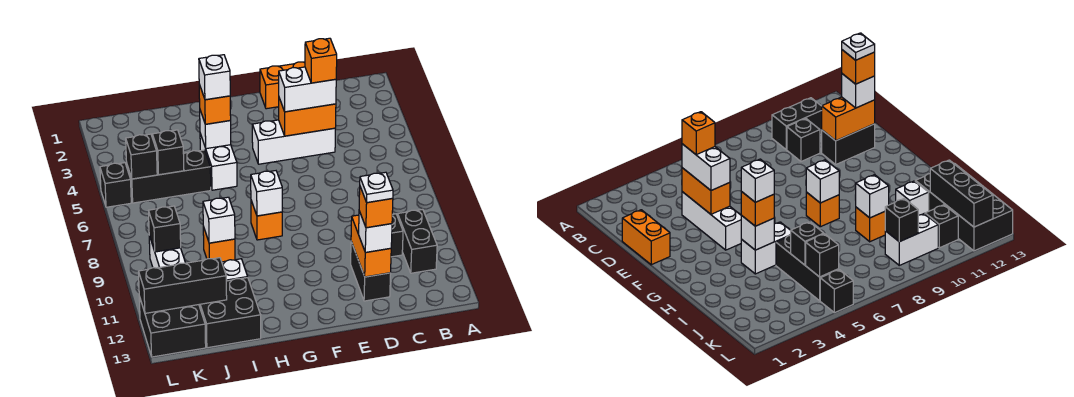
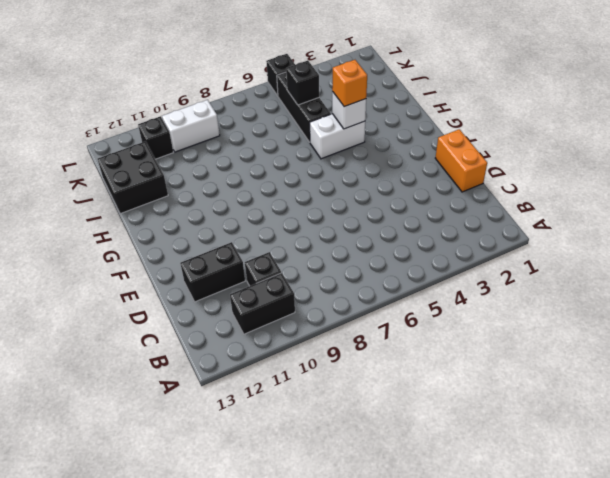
none -> white 1x3 brick [252,120,335,164]
none -> orange 1x1 brick [251,201,282,240]
none -> orange 1x1 brick [203,227,235,262]
none -> white 1x1 brick [222,259,248,281]

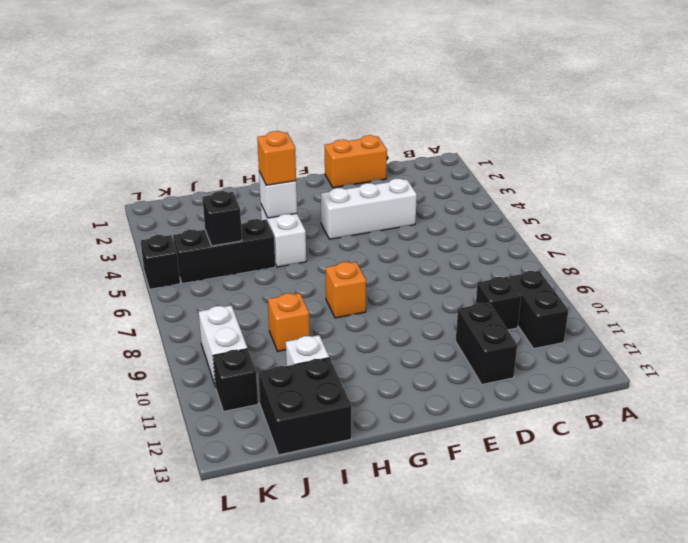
none -> black 2x2 brick [139,296,206,357]
none -> orange 1x2 brick [279,98,336,136]
none -> orange 1x2 brick [351,215,391,277]
none -> white 1x1 brick [251,171,282,216]

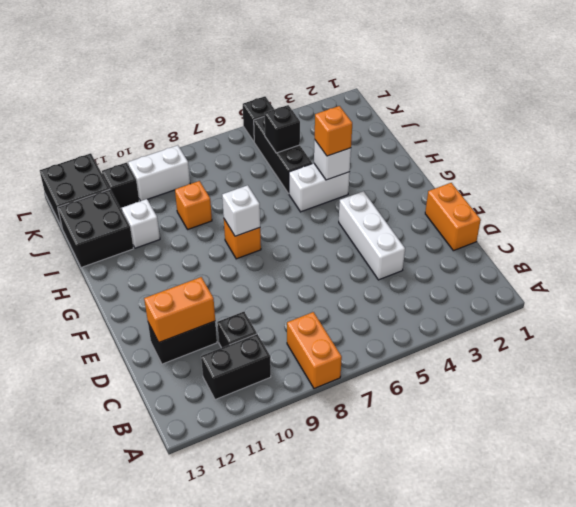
orange 1x2 brick [287,312,342,389] -> orange 1x2 brick moved to [279,98,336,136]
none -> white 1x1 brick [203,197,235,243]
none -> black 1x3 brick [139,258,227,313]
none -> black 1x1 brick [126,134,157,179]
none -> black 1x1 brick [149,206,181,252]

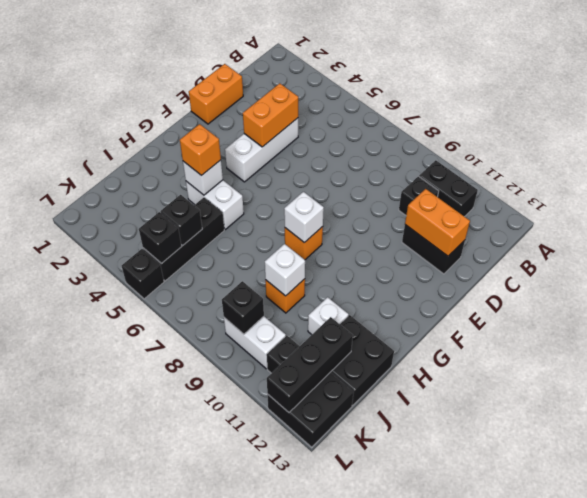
none -> white 1x2 brick [279,67,336,112]
none -> white 1x1 brick [359,211,392,252]
none -> orange 1x1 brick [305,38,337,83]
none -> orange 1x1 brick [359,187,393,228]

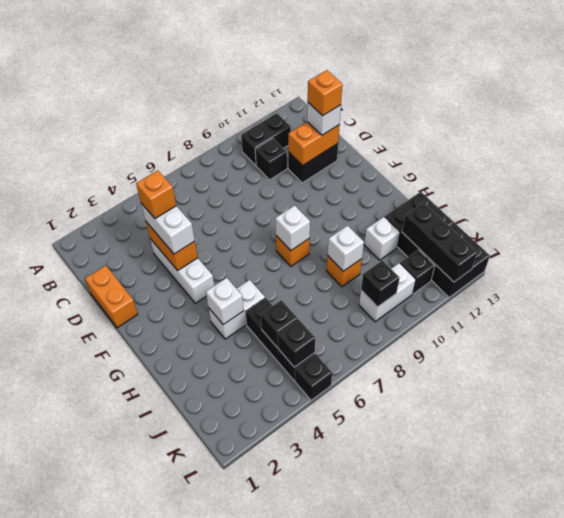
none -> orange 1x1 brick [199,85,231,124]
none -> white 1x1 brick [199,55,230,100]
none -> white 1x1 plate [360,172,393,203]

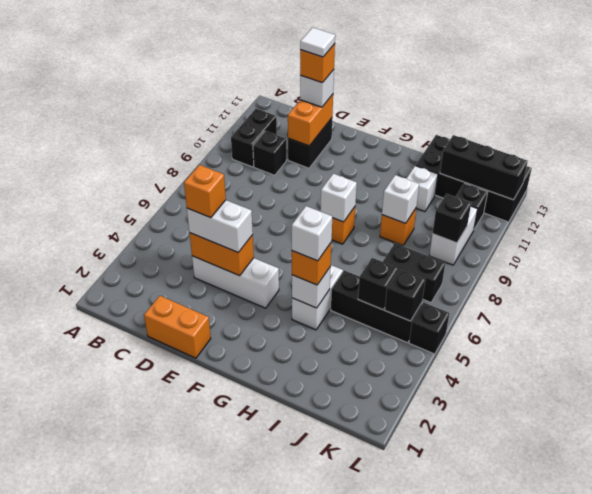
white 1x1 tile [300,27,335,57] -> white 1x1 plate [360,172,393,203]
black 1x2 brick [383,243,445,303] -> none

